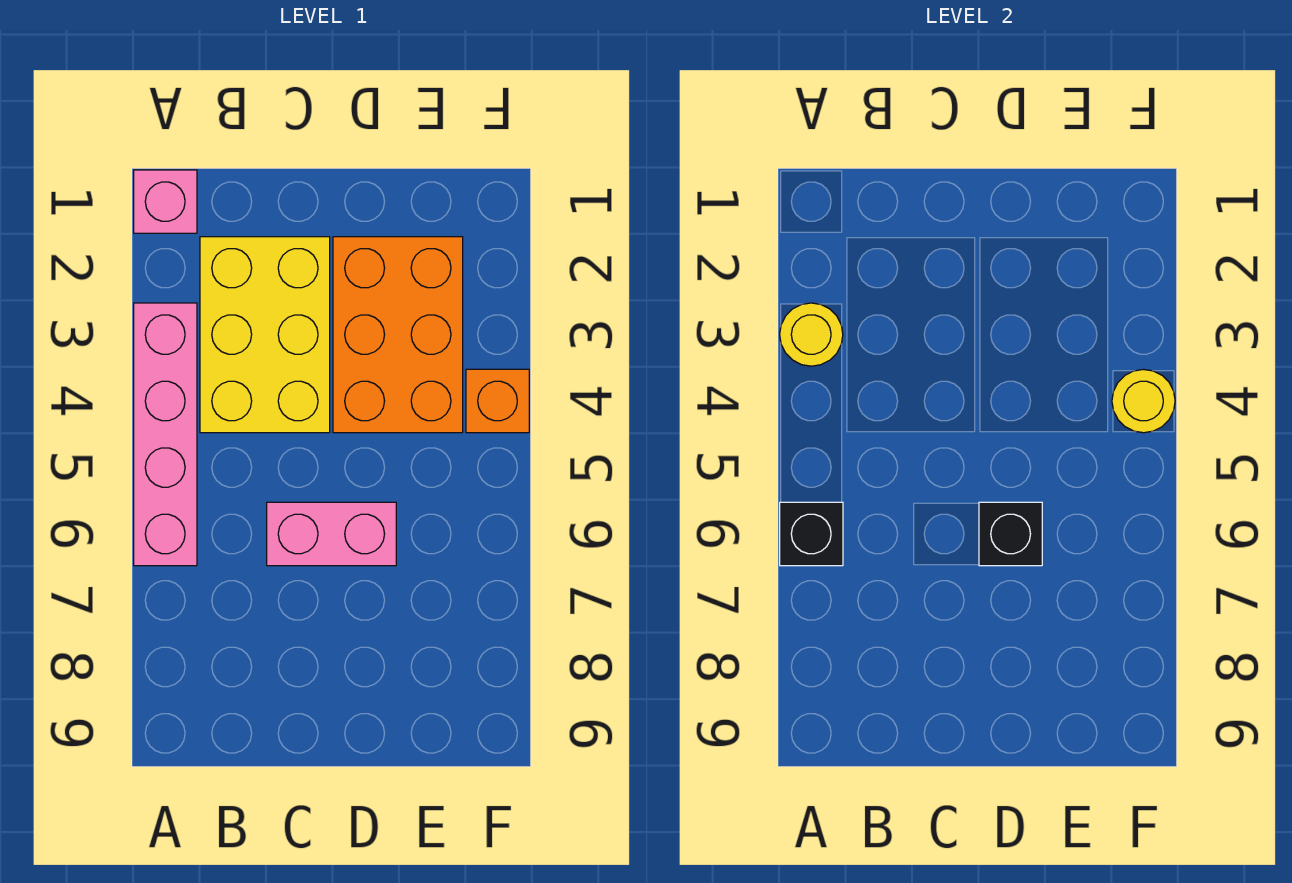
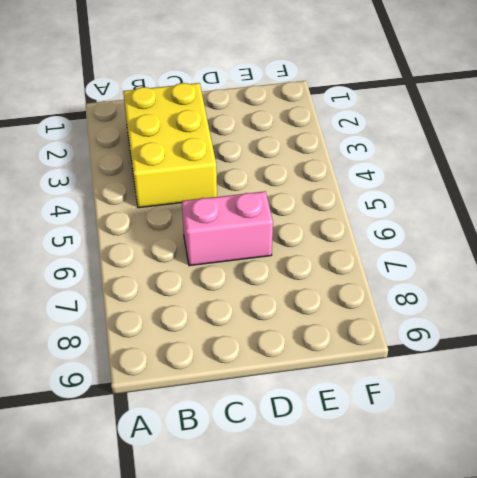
none -> pink 1x1 brick [134,170,197,233]
none -> pink 1x4 brick [134,303,197,566]

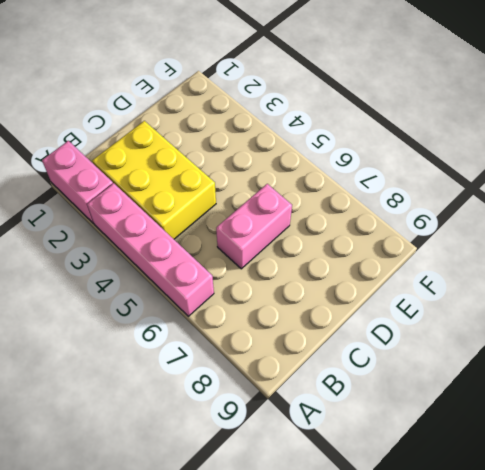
pink 1x2 brick [42,141,113,224] -> pink 1x1 brick [134,170,197,233]
none -> orange 2x3 brick [333,237,463,433]
none -> orange 1x1 brick [466,369,529,433]

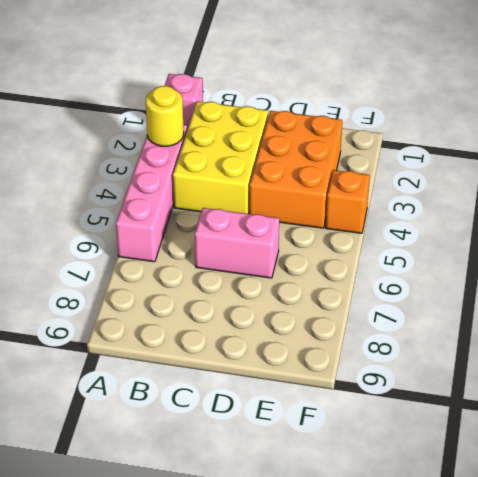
none -> black 1x1 brick [780,502,843,566]
none -> black 1x1 brick [979,502,1042,566]

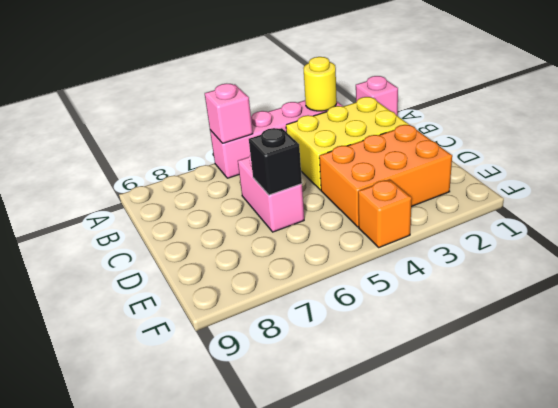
pink 1x1 brick [205,84,253,143] -> black 1x1 brick [780,502,843,566]
none -> yellow 1x1 round brick [1112,369,1175,433]

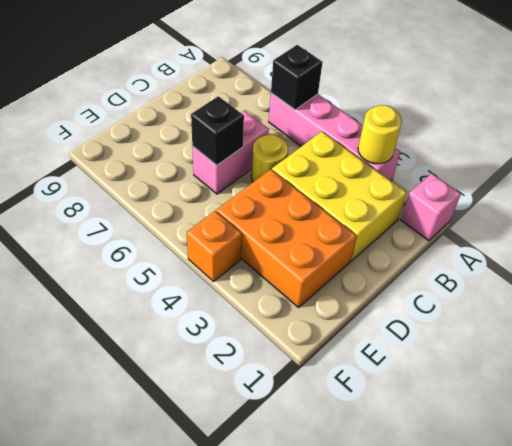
yellow 1x1 round brick [251,135,288,182] -> yellow 1x1 round brick moved to [1112,369,1175,433]

